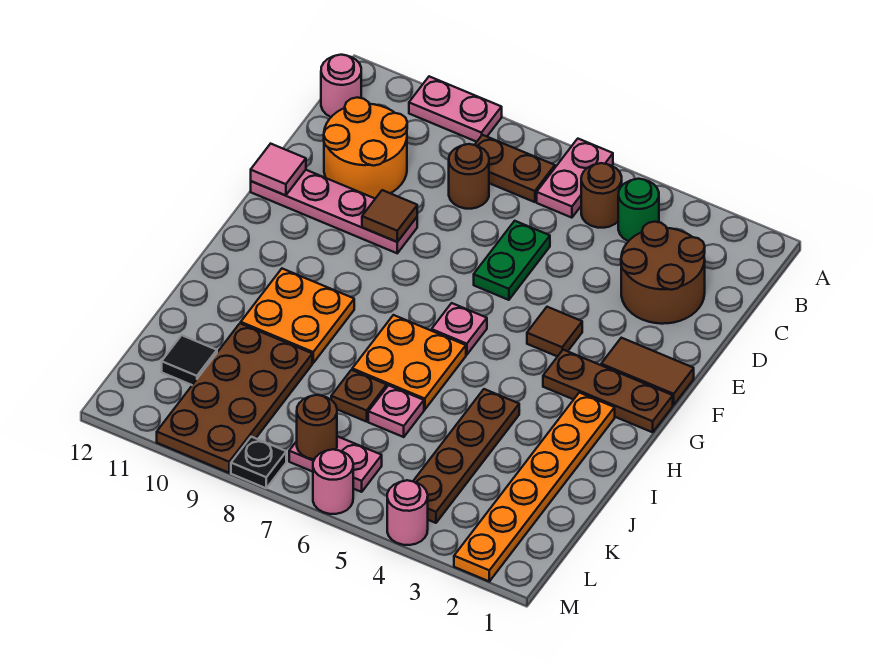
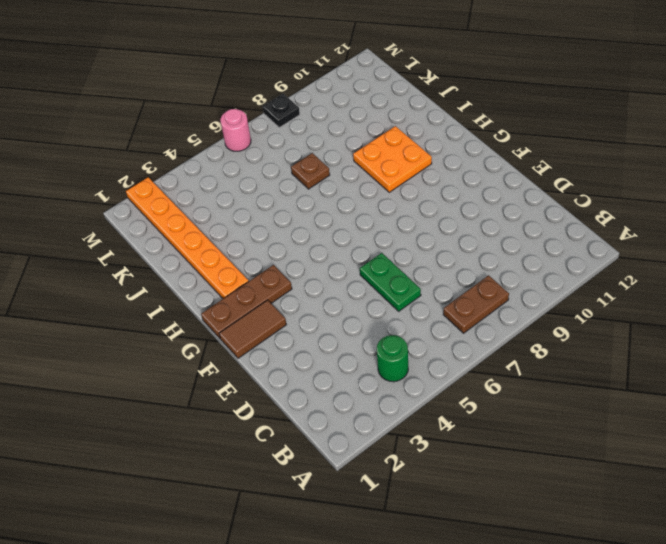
none -> pink 1x2 plate [537,139,613,218]
none -> pink 1x2 plate [409,76,502,142]
none -> brown 1x1 round brick [581,163,622,228]
none -> pink 1x1 round brick [321,55,361,117]

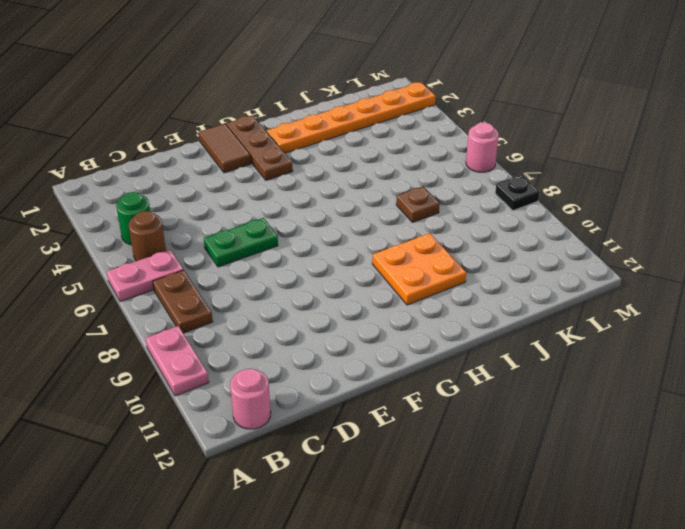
none -> brown 2x2 round brick [621,222,705,324]
none -> brown 1x1 round brick [449,144,489,209]
none -> orange 2x2 round brick [324,97,407,199]
none -> pink 1x4 plate [251,170,417,253]

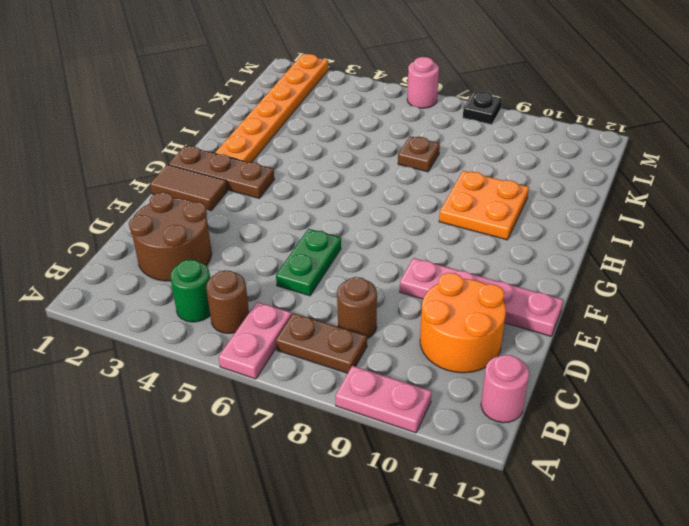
none -> brown 1x1 tile [527,307,582,357]
none -> pink 1x1 plate [432,303,487,355]
none -> orange 2x2 plate [352,315,466,410]
none -> brown 1x4 plate [413,389,519,523]

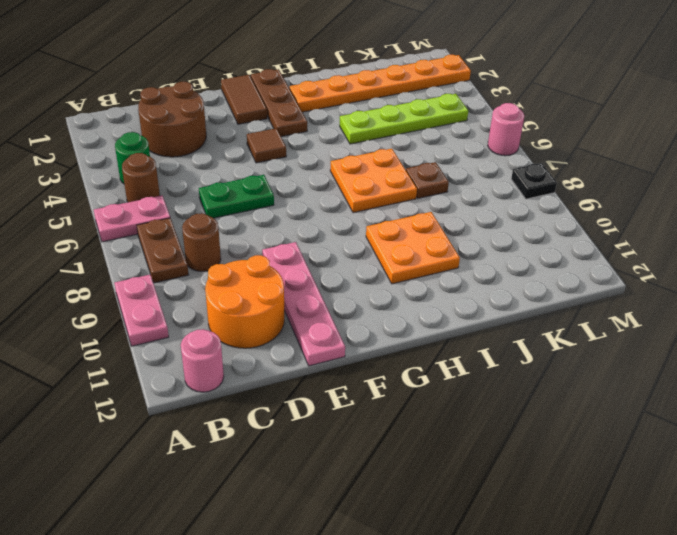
lime 1x4 plate [340,94,468,144] -> brown 1x4 plate [413,389,519,523]
none -> pink 1x1 plate [432,303,487,355]
none -> pink 1x1 plate [368,385,424,437]
none -> brown 2x4 plate [157,323,312,473]
none -> black 1x1 tile [162,335,217,385]

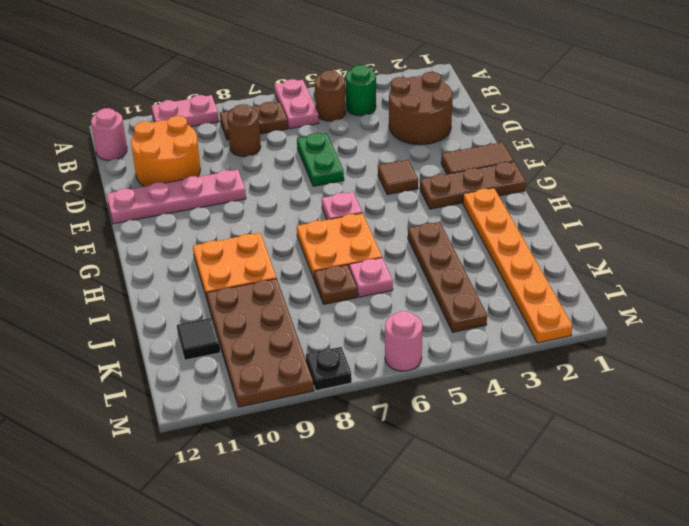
none -> pink 1x2 plate [289,436,382,492]
none -> pink 1x1 round brick [387,480,428,545]
none -> brown 1x1 tile [362,190,417,242]
none -> pink 1x1 tile [251,144,306,195]

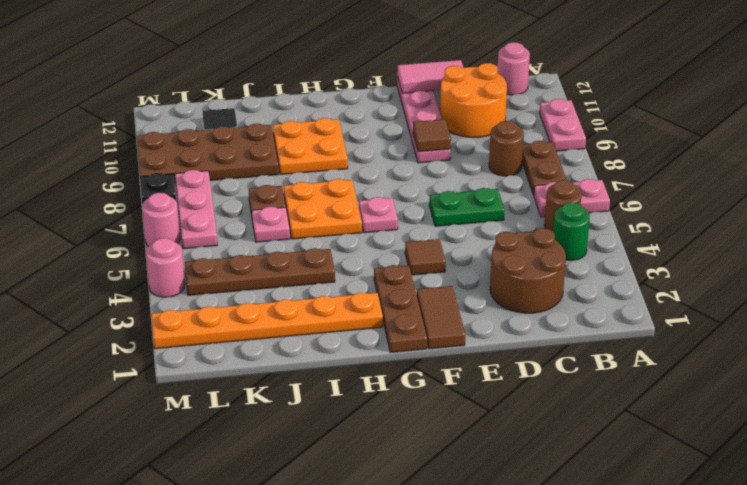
pink 1x2 tile [397,60,463,93] -> pink 1x1 tile [251,144,306,195]
pink 1x3 plate [175,170,217,249] -> pink 1x2 plate [289,436,382,492]
none -> brown 1x1 round brick [297,395,337,459]

